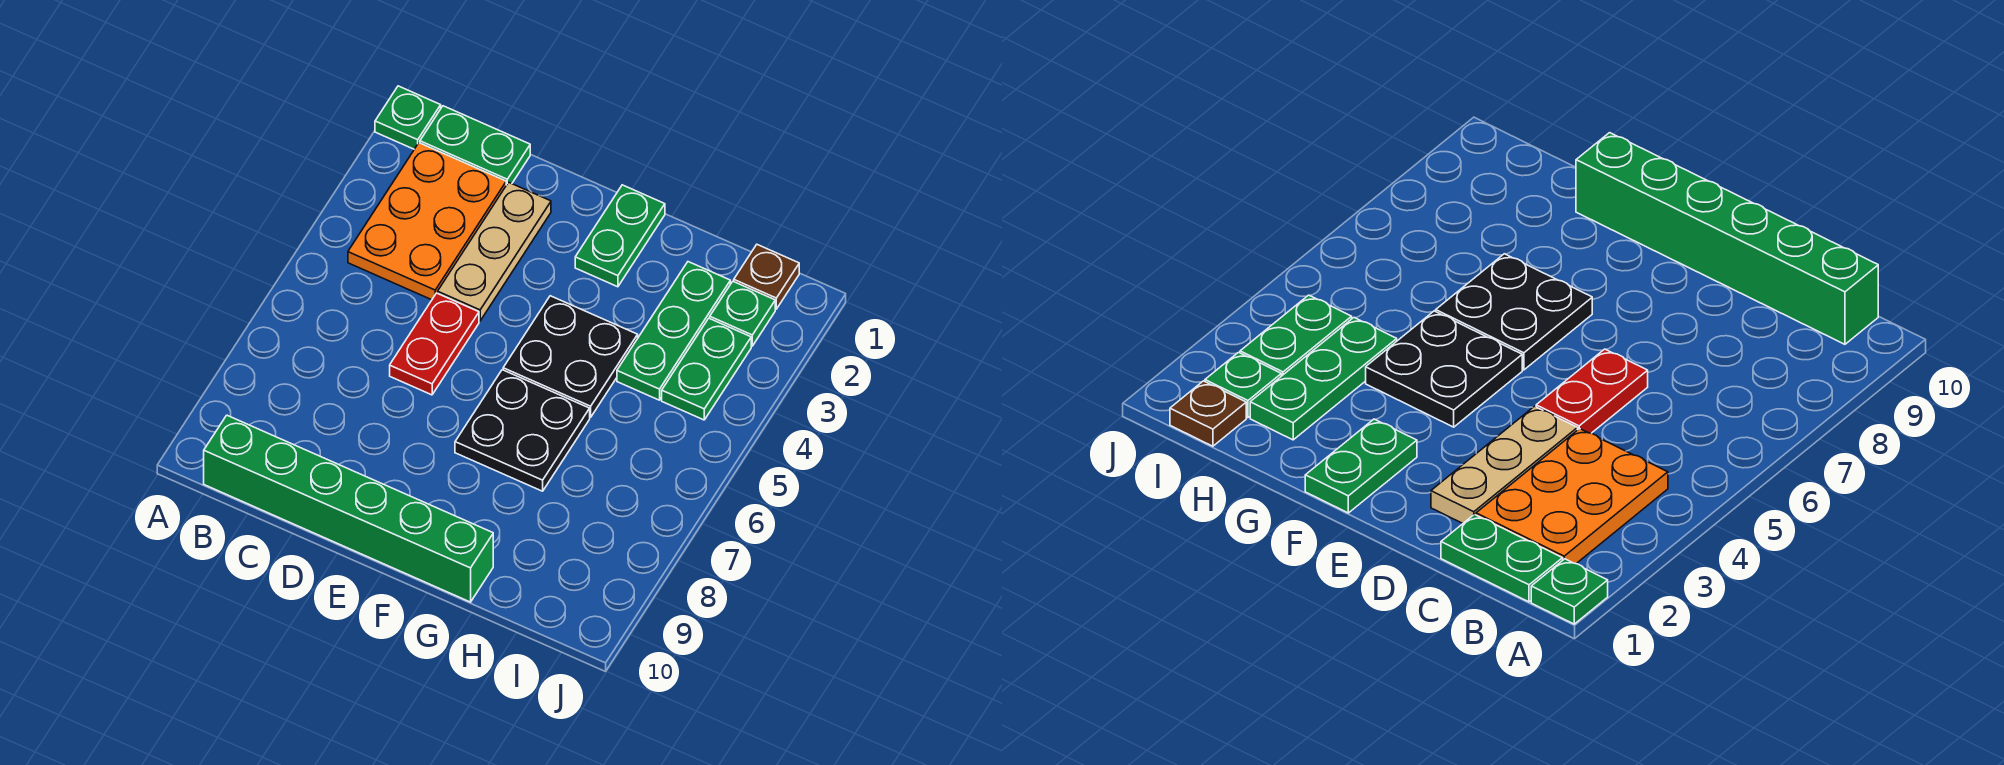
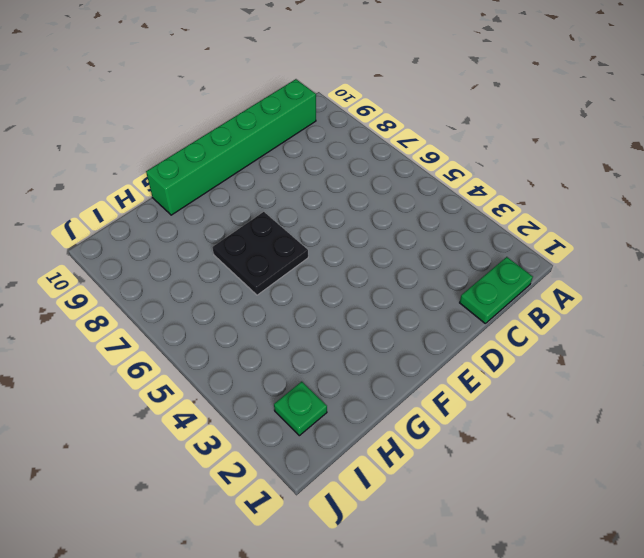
none -> green 1x1 plate [375,86,441,149]
none -> orange 2x3 plate [348,143,506,300]
none -> tan 1x3 plate [438,182,551,321]

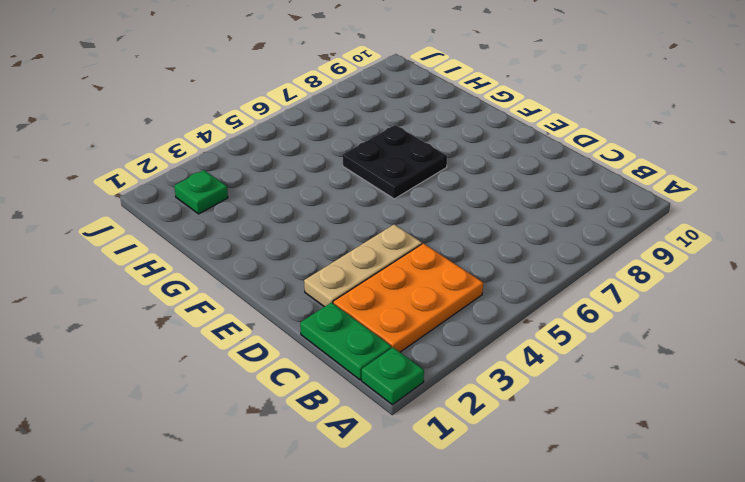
none -> green 1x6 brick [204,415,493,602]
none -> red 1x2 plate [390,293,479,395]
none -> green 1x2 plate [575,185,665,287]

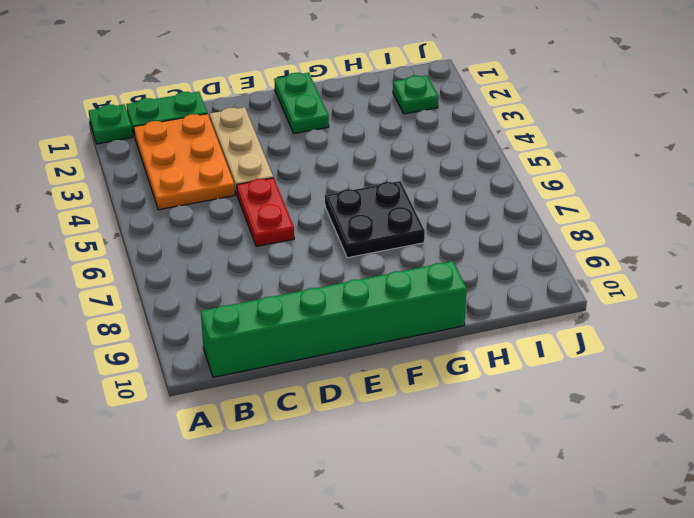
none -> black 2x2 plate [503,296,638,417]
none -> green 1x3 plate [617,262,730,400]
none -> brown 1x1 plate [734,245,799,309]

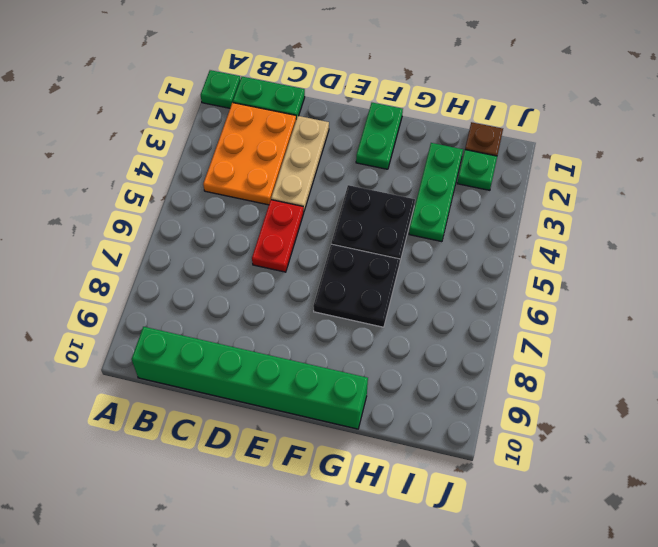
none -> green 1x2 plate [662,318,751,420]

